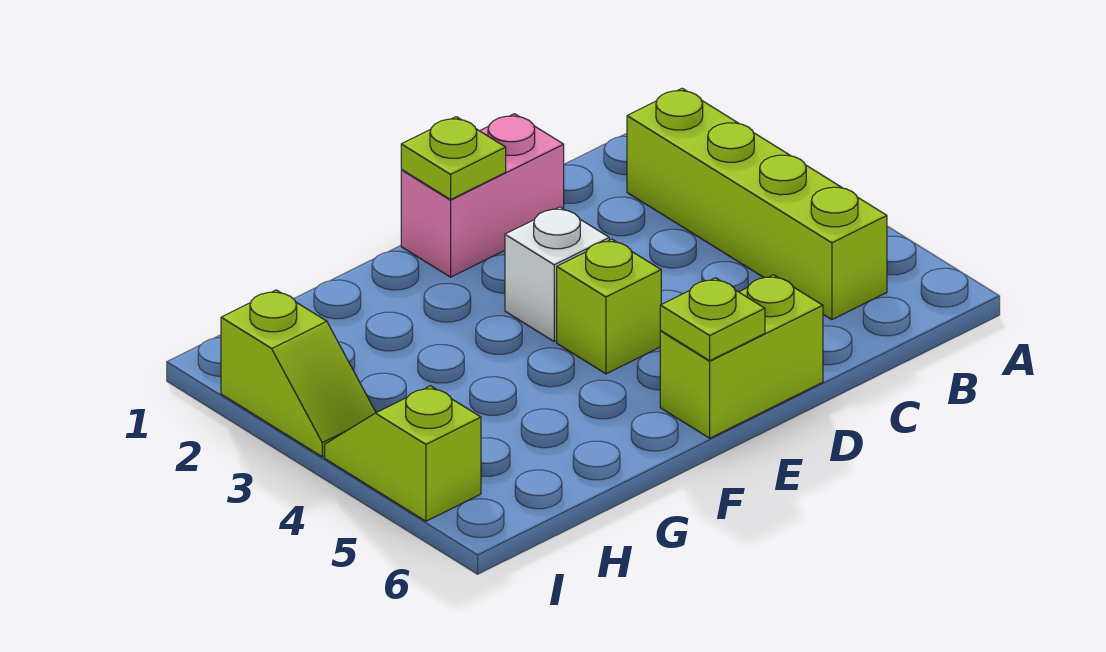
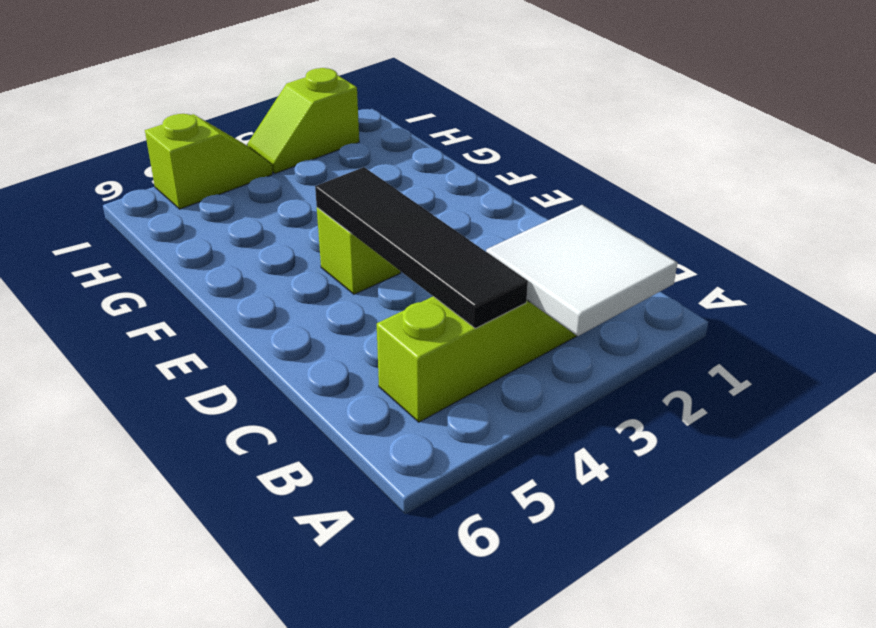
white 2x2 tile [486,205,677,336] -> none
black 1x4 tile [315,167,528,328] -> none
none -> pink 1x2 brick [401,114,564,277]
none -> lime 1x2 brick [660,275,823,438]

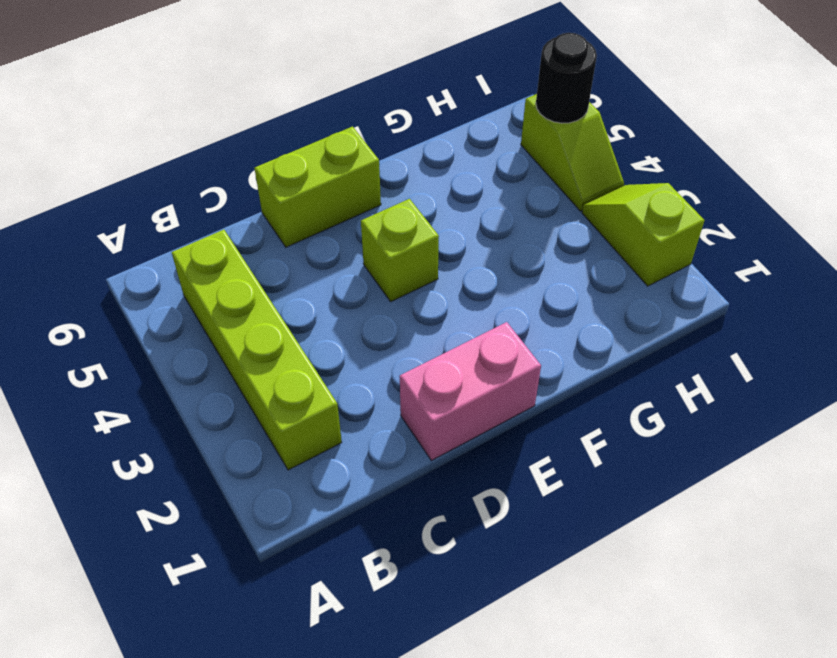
black 1x1 round brick [536,33,597,123] -> none
none -> white 1x1 brick [505,207,609,341]
none -> lime 1x1 plate [401,117,506,199]

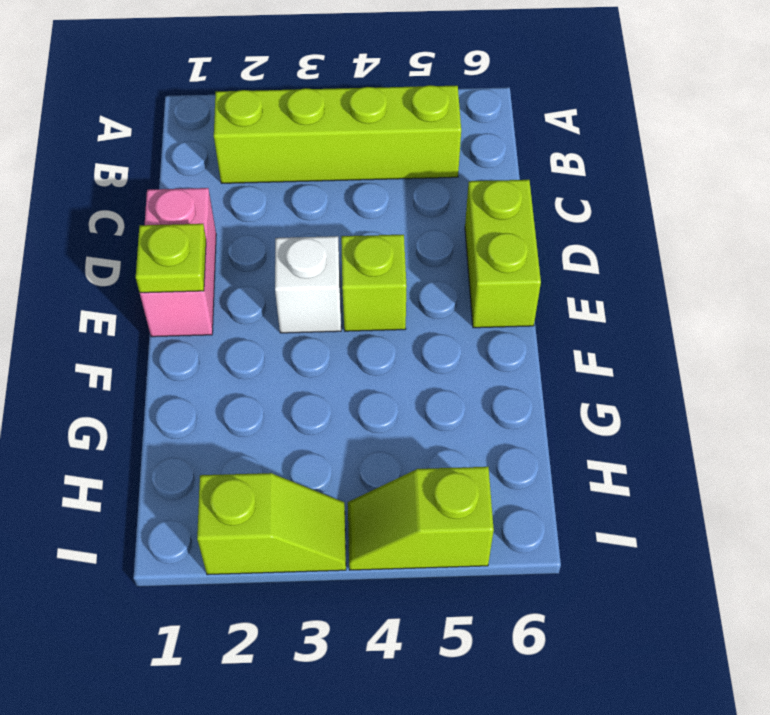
none -> lime 1x1 plate [660,278,765,361]

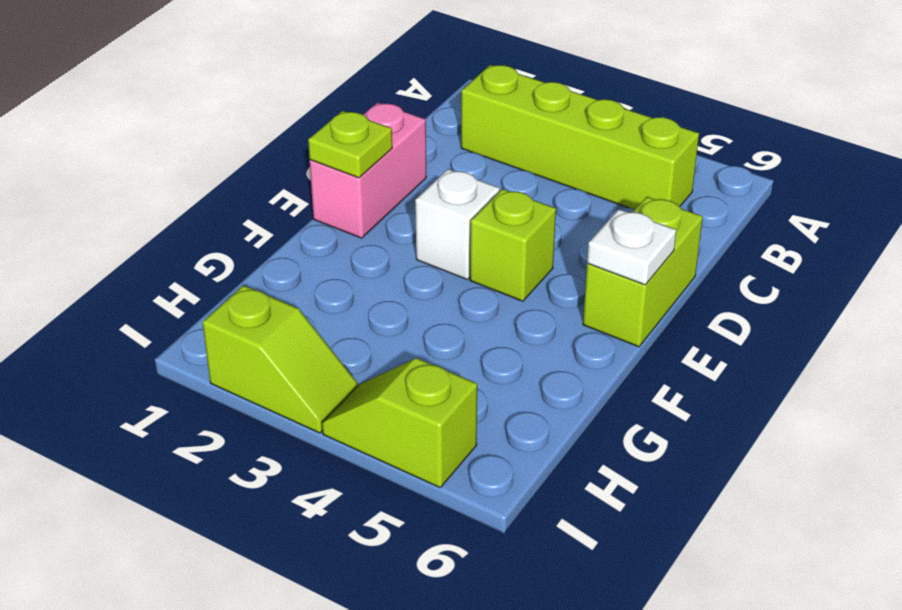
white 1x1 plate [587,209,676,285] -> lime 1x1 plate [660,278,765,361]

